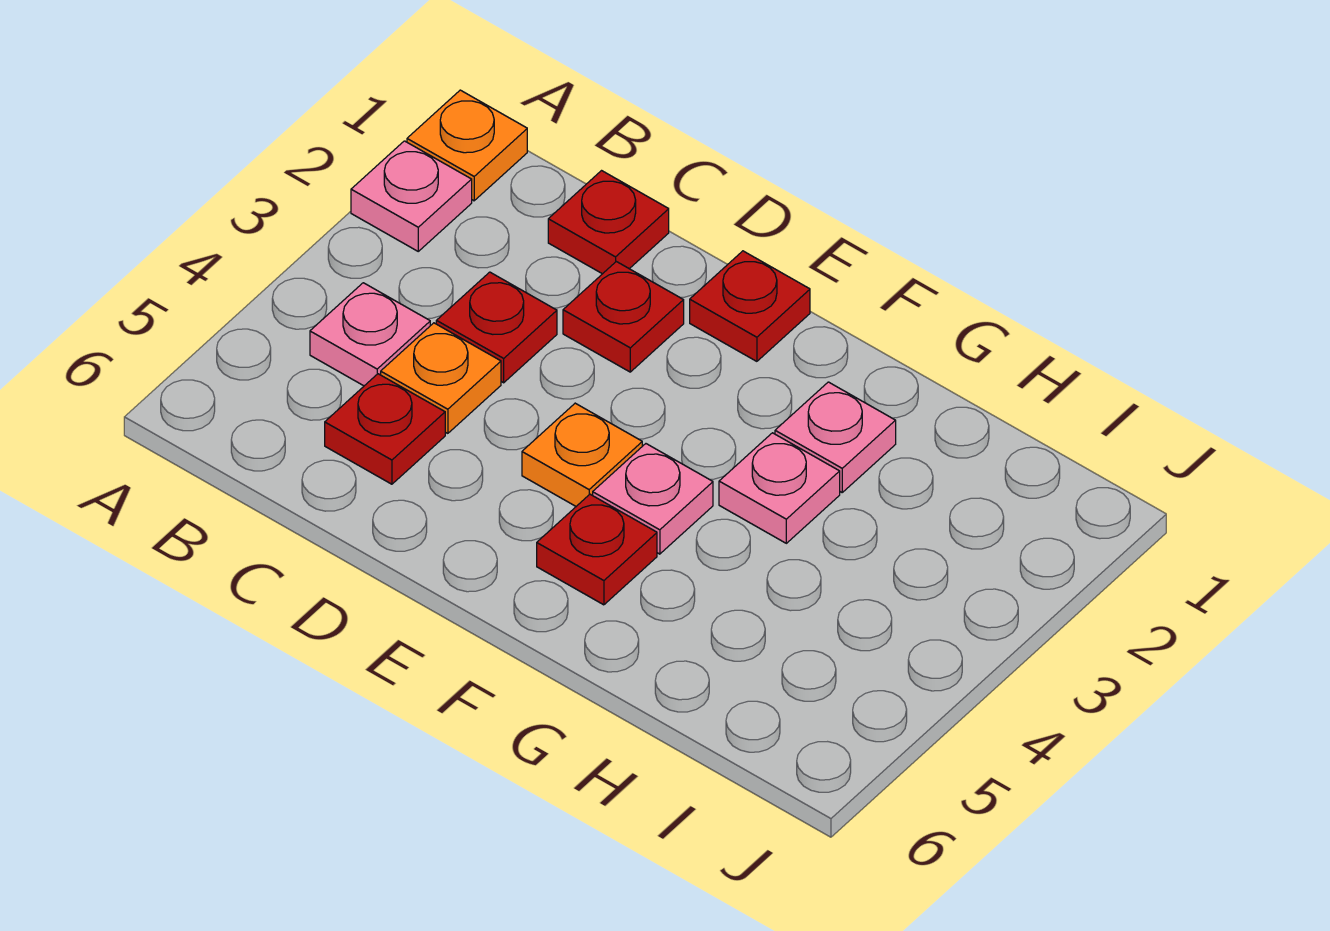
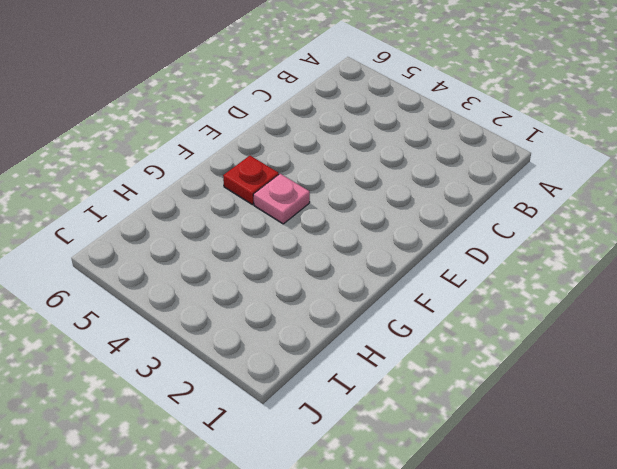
none -> orange 1x1 plate [407,90,527,201]
none -> pink 1x1 plate [351,141,472,251]
none -> pink 1x1 plate [310,283,430,386]

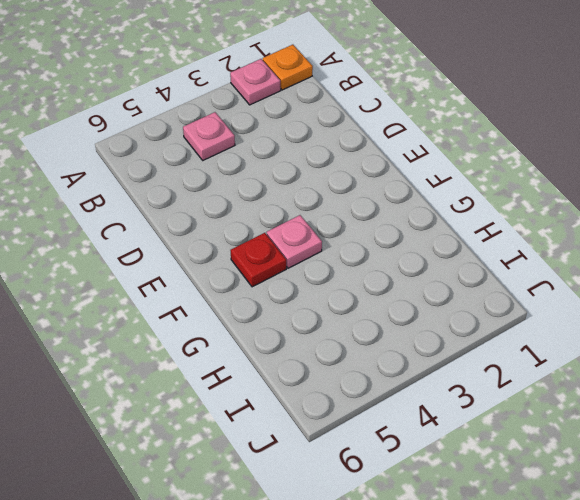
none -> red 1x1 plate [548,171,669,274]
none -> red 1x1 plate [436,272,557,383]
none -> orange 1x1 plate [381,323,501,433]

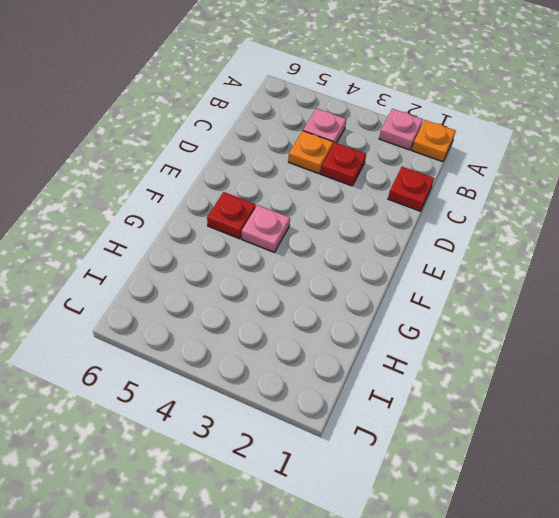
none -> red 1x1 plate [325,374,445,484]
none -> red 1x1 plate [563,262,684,372]
none -> red 1x1 plate [690,251,810,361]

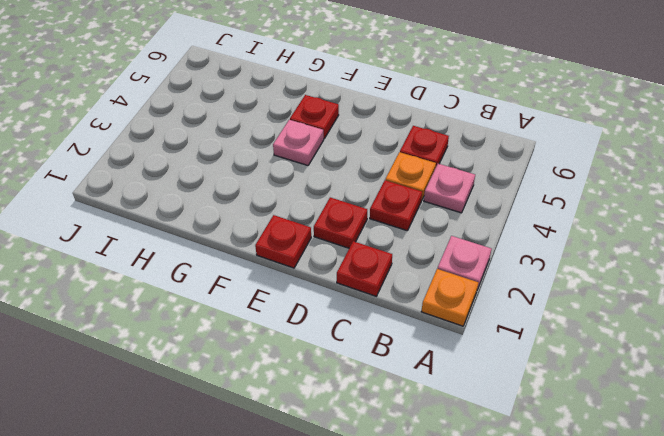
none -> orange 1x1 plate [522,403,642,506]
none -> pink 1x1 plate [775,382,896,492]
none -> pink 1x1 plate [719,433,840,543]

